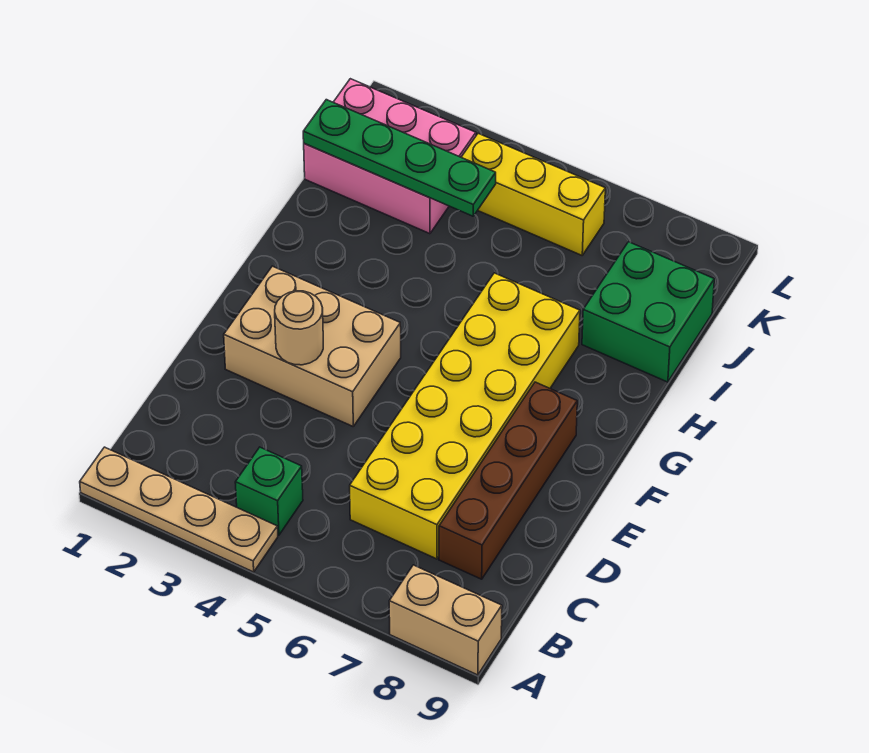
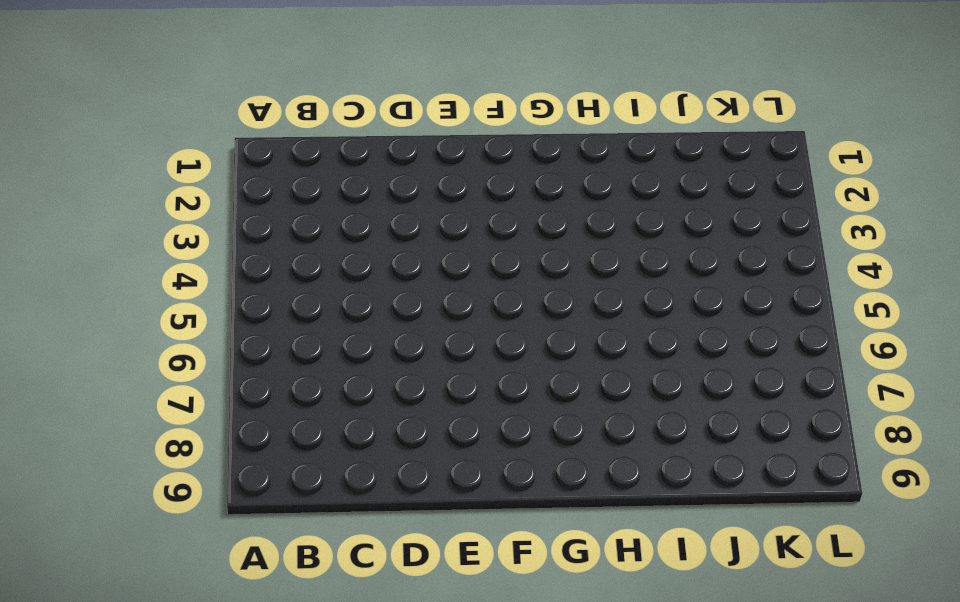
none -> tan 1x4 plate [80,447,278,572]
none -> tan 1x2 brick [389,565,502,675]

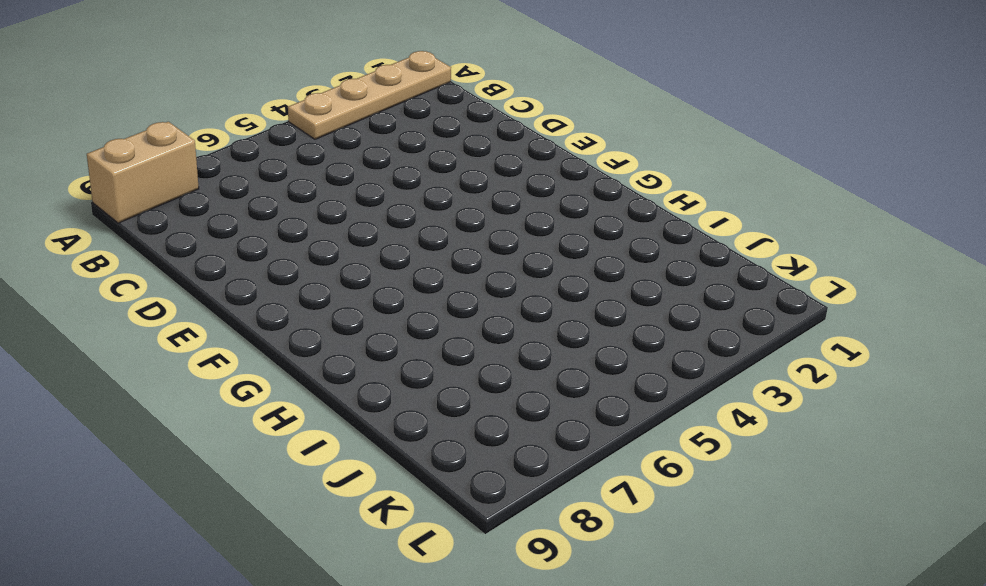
none -> green 1x1 brick [235,447,303,535]
none -> yellow 2x6 brick [350,273,580,559]

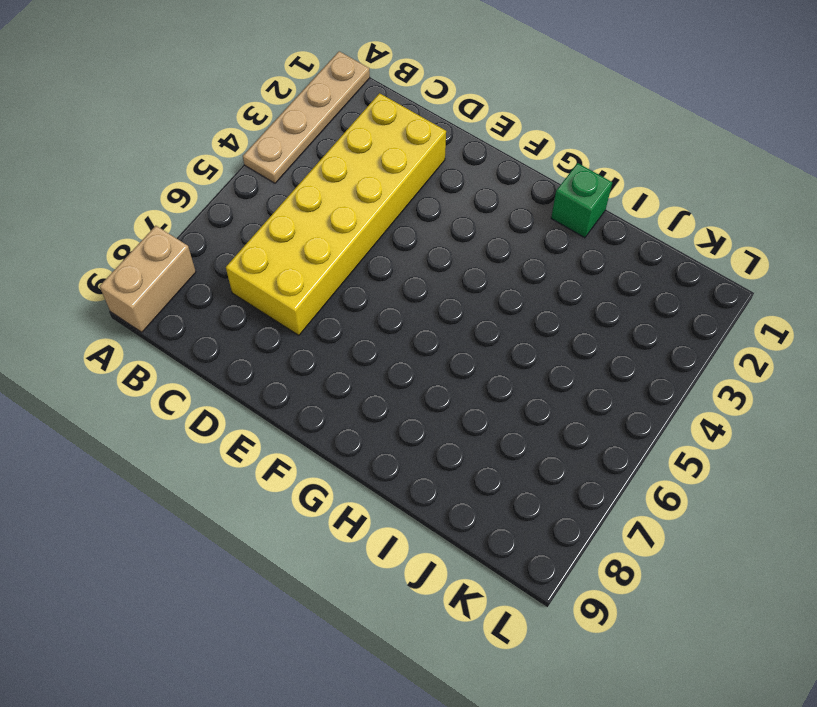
yellow 2x6 brick [226,93,446,335] -> yellow 2x6 brick turned to [350,273,580,559]
green 1x1 brick [551,163,612,238] -> green 1x1 brick moved to [235,447,303,535]
none -> brown 1x4 brick [439,382,577,579]
none -> tan 2x3 brick [224,266,401,426]

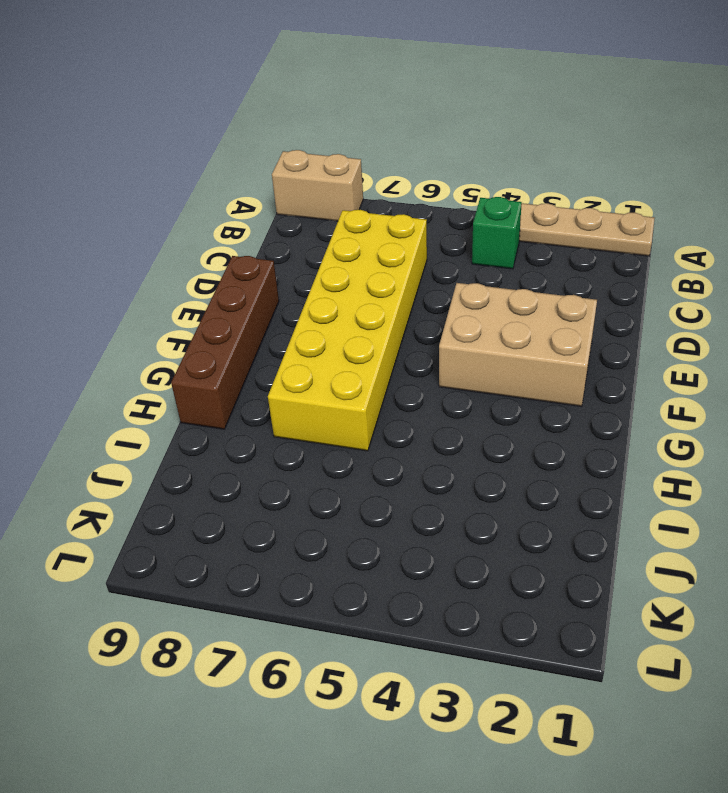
brown 1x4 brick [171,256,279,429] -> brown 1x4 brick moved to [439,382,577,579]
none -> green 2x2 brick [582,242,714,382]
none -> pink 2x3 brick [304,79,476,234]

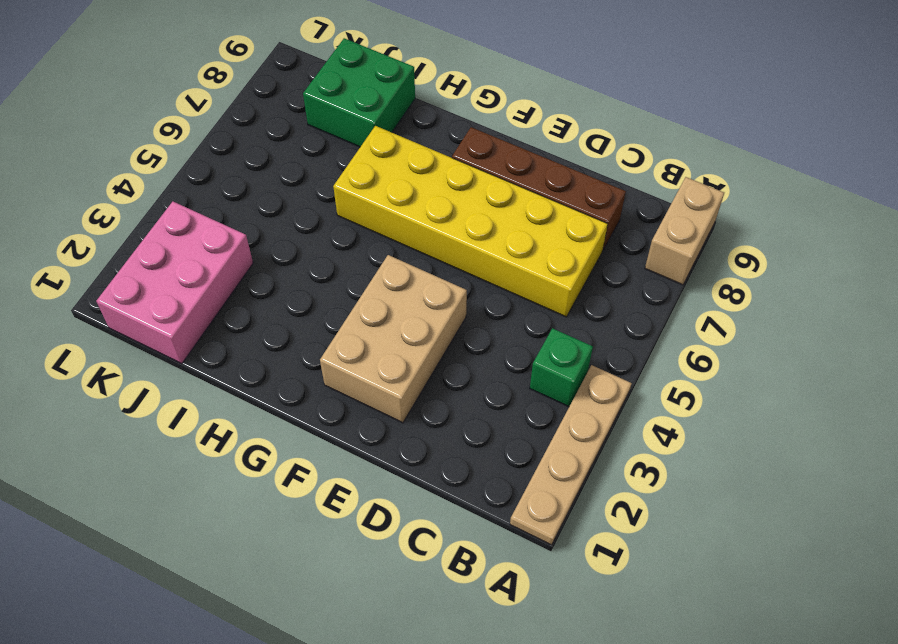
none -> yellow 1x3 brick [461,133,605,255]
none -> tan 1x1 round brick [275,291,323,365]

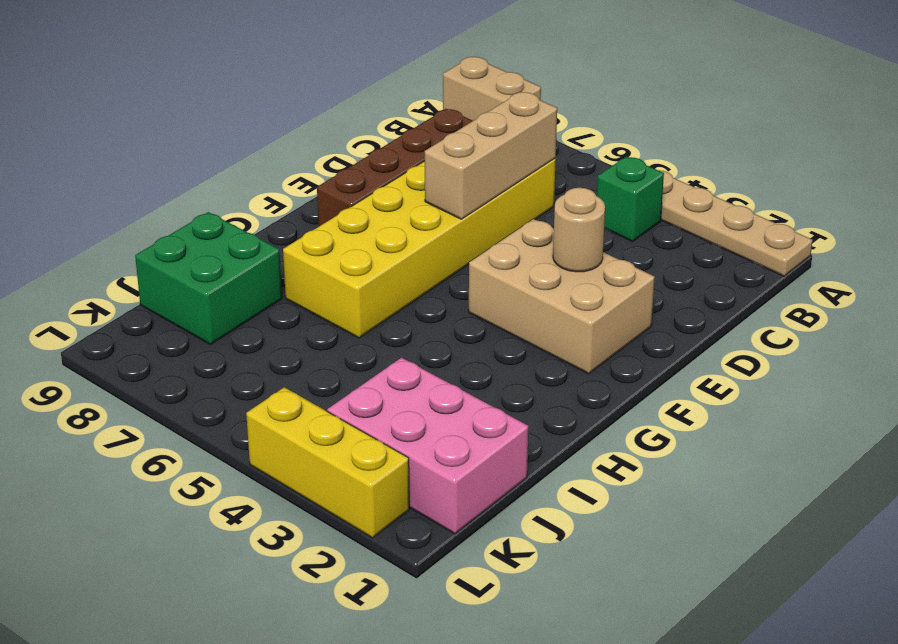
tan 1x3 brick [425,92,557,219] -> none
yellow 1x3 brick [246,387,409,538] -> yellow 1x3 brick moved to [461,133,605,255]
none -> green 1x4 plate [303,100,496,216]

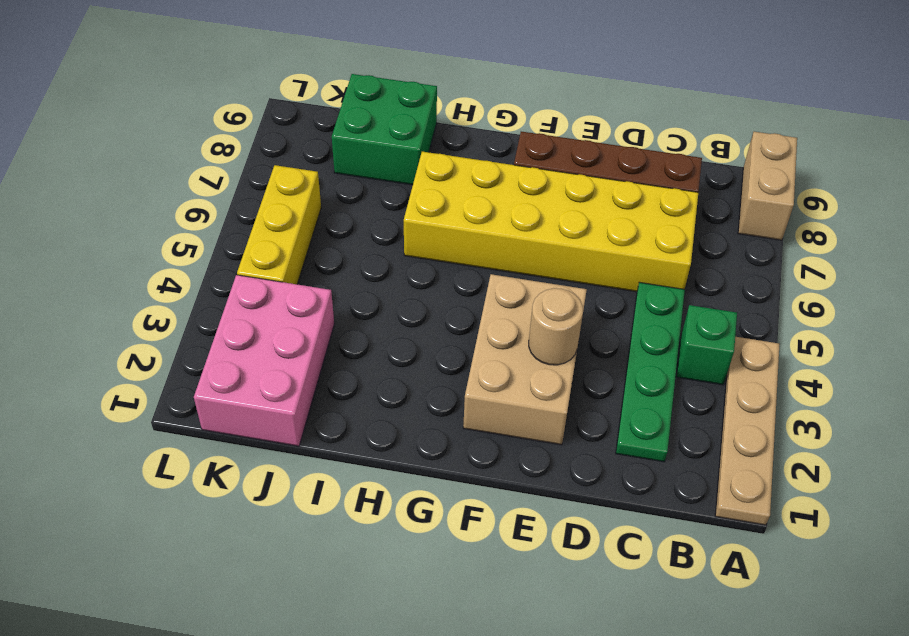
green 1x4 plate [616,282,685,462] -> green 1x4 plate moved to [303,100,496,216]

